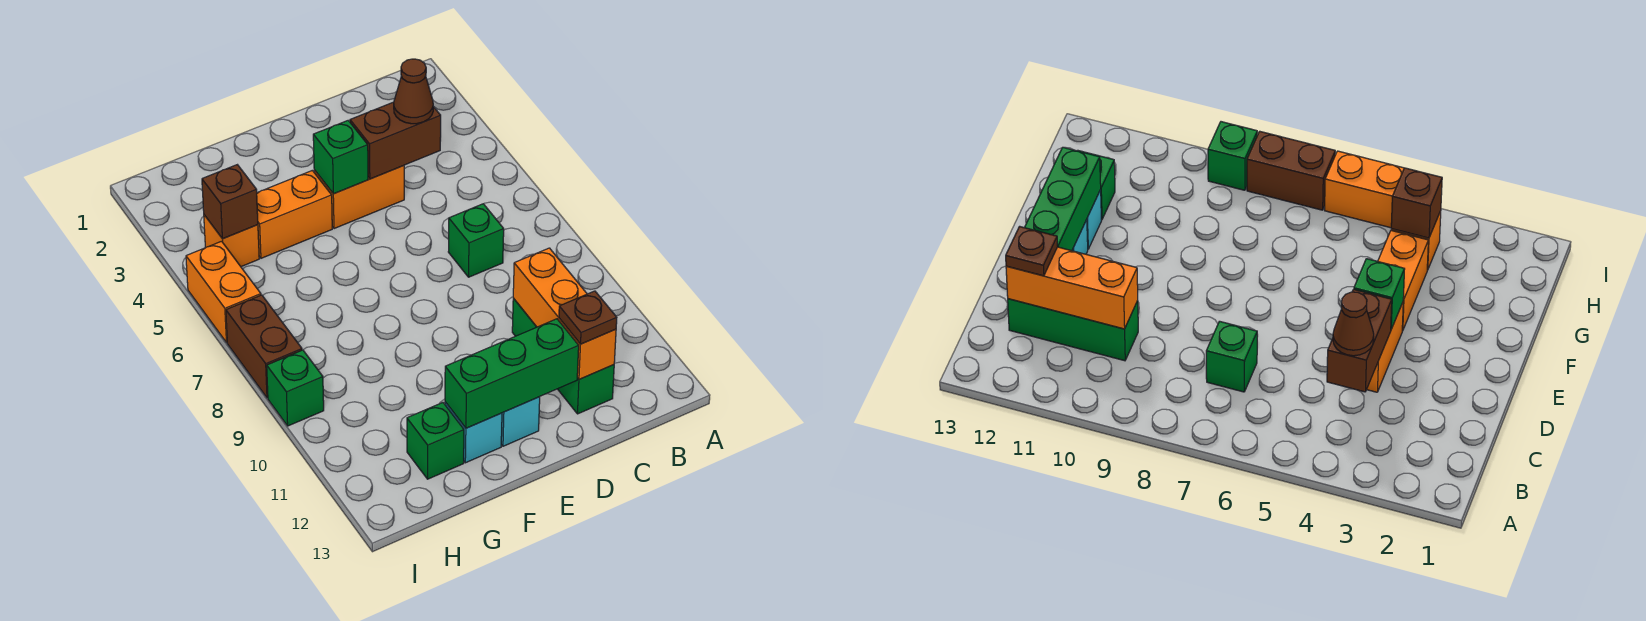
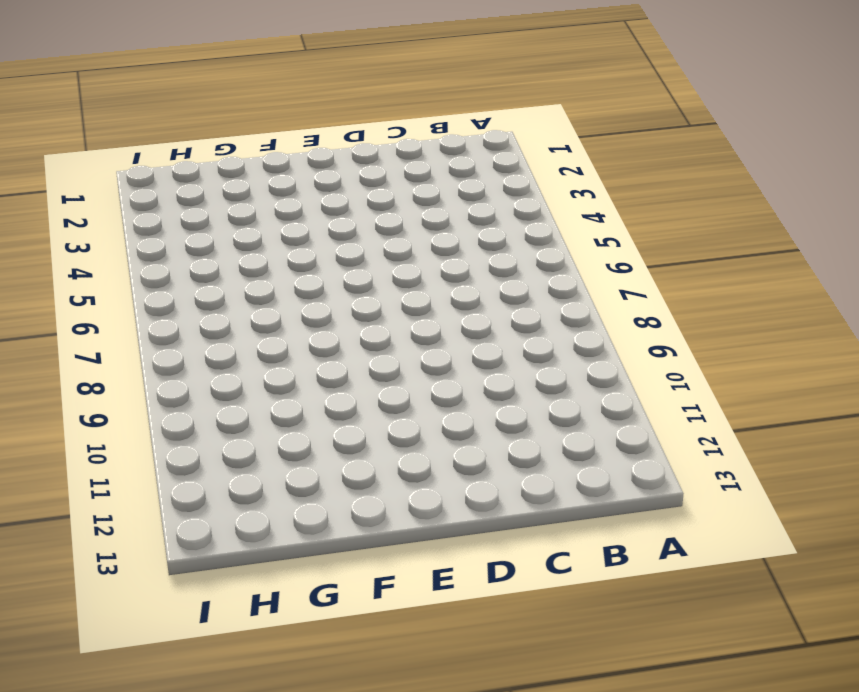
none -> green 1x1 brick [448,204,504,277]
none -> green 1x3 brick [512,298,614,414]
none -> orange 1x2 brick [314,166,404,229]

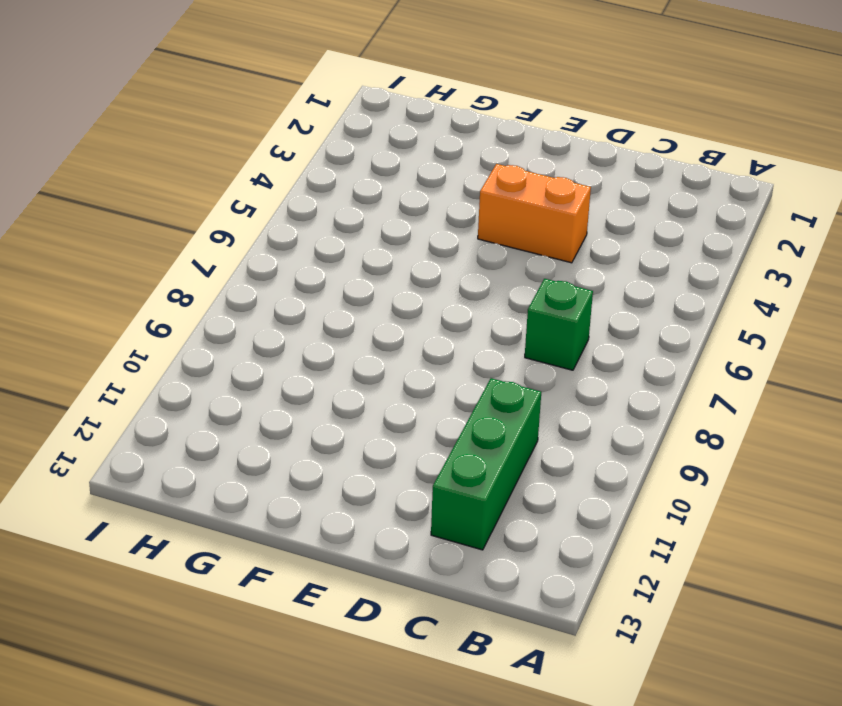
none -> cyan 1x1 brick [501,397,540,446]
none -> orange 1x2 brick [257,170,332,258]
none -> cyan 1x1 brick [445,402,502,463]

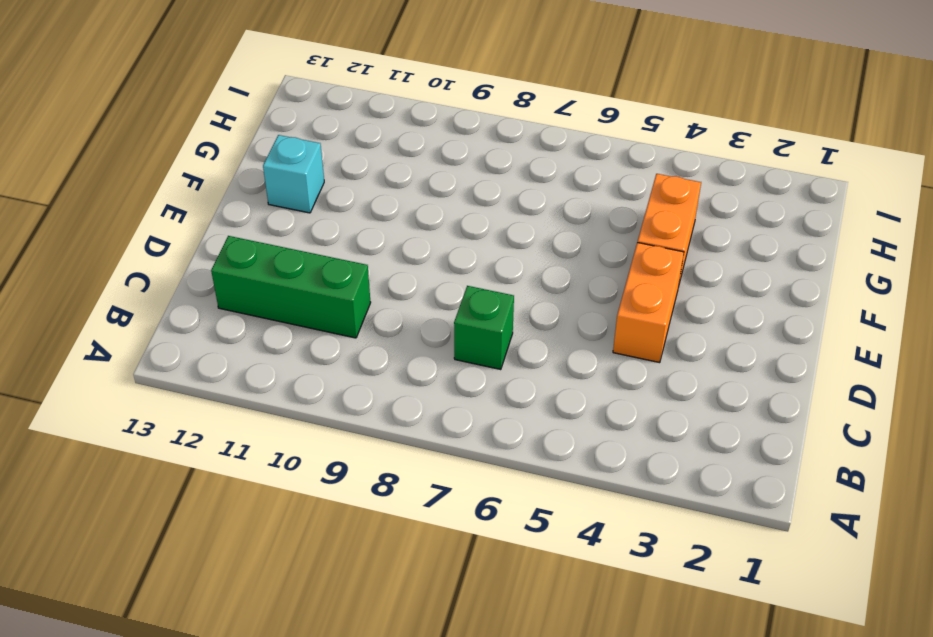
none -> cyan 1x1 brick [501,397,540,446]
none -> green 1x1 brick [407,403,464,479]
none -> orange 1x1 brick [204,215,259,267]

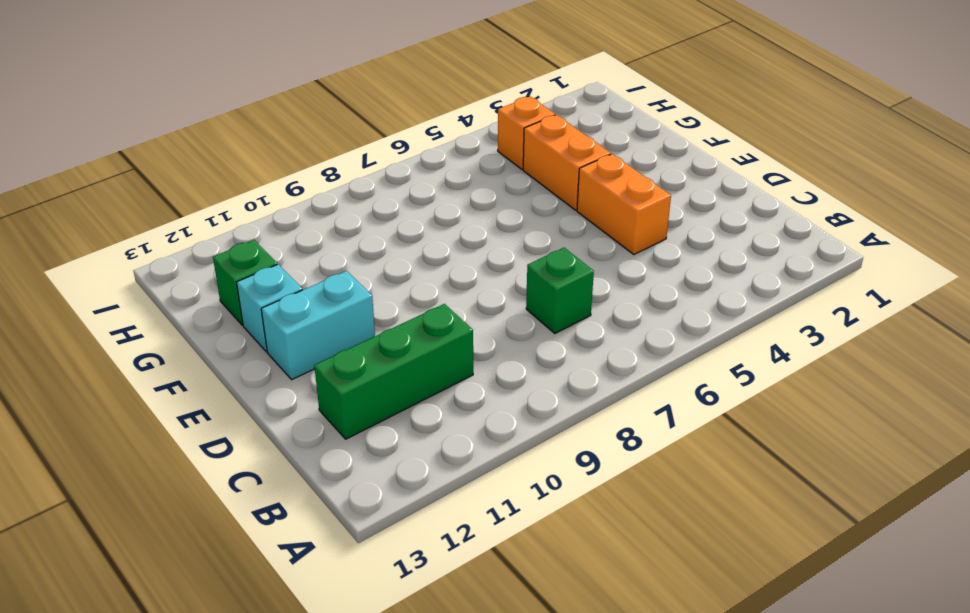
cyan 1x2 brick [261,271,375,379] -> cyan 1x1 brick [501,397,540,446]
none -> orange 1x2 brick [186,241,261,342]
none -> brown 1x2 brick [226,295,302,398]
none -> green 1x1 brick [267,350,324,426]

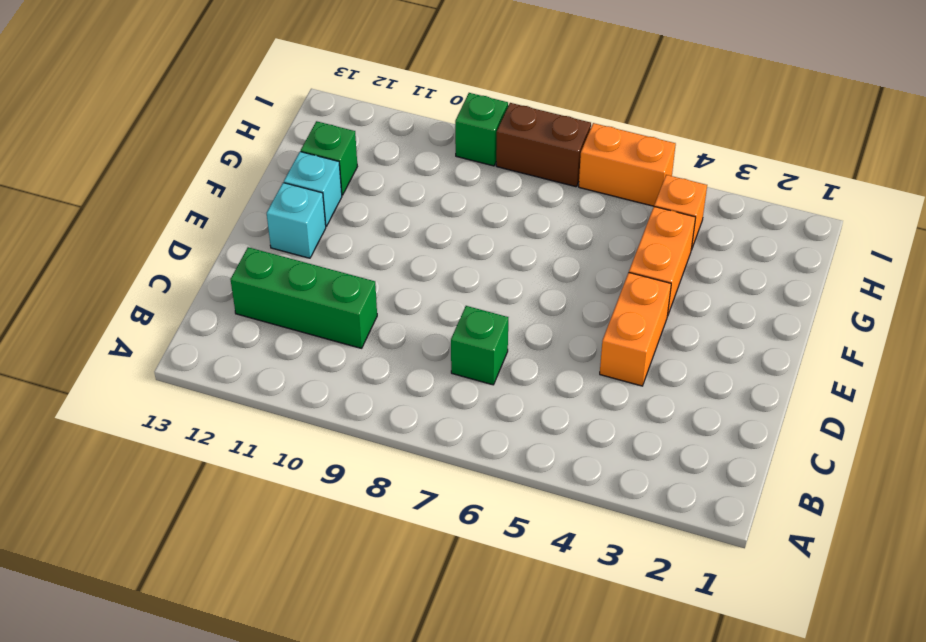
none -> brown 1x2 brick [350,102,441,179]
none -> orange 1x3 brick [513,248,616,379]
none -> green 1x3 brick [445,319,579,428]

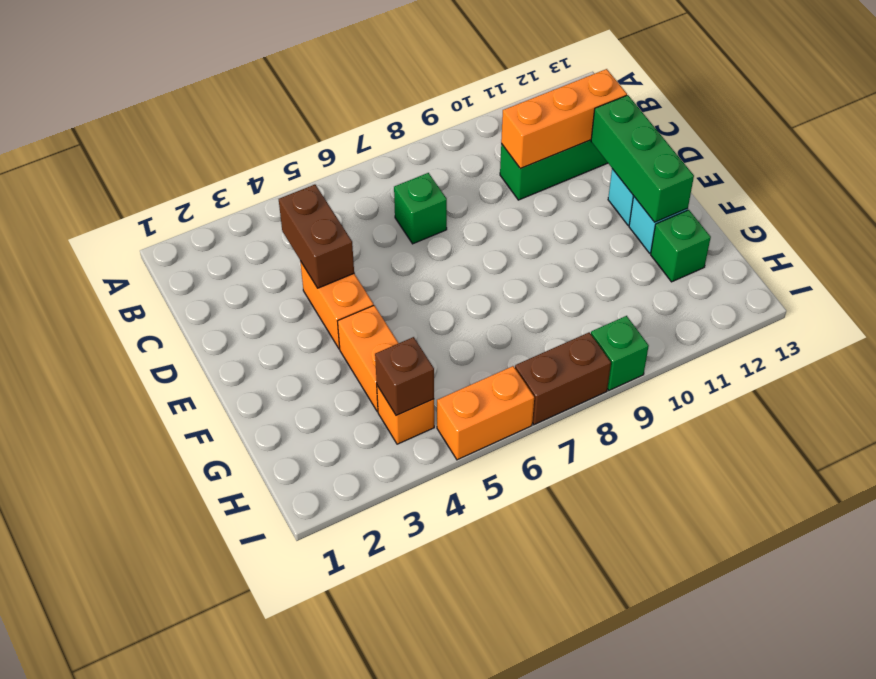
none -> green 1x1 brick [313,121,368,194]
none -> brown 1x1 cone [394,59,433,124]
none -> brown 1x1 plate [559,291,617,344]

